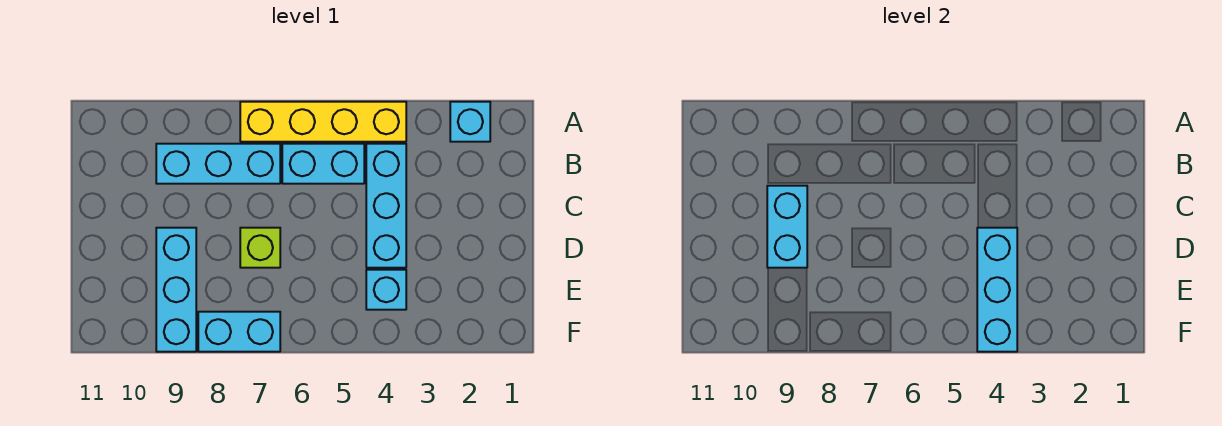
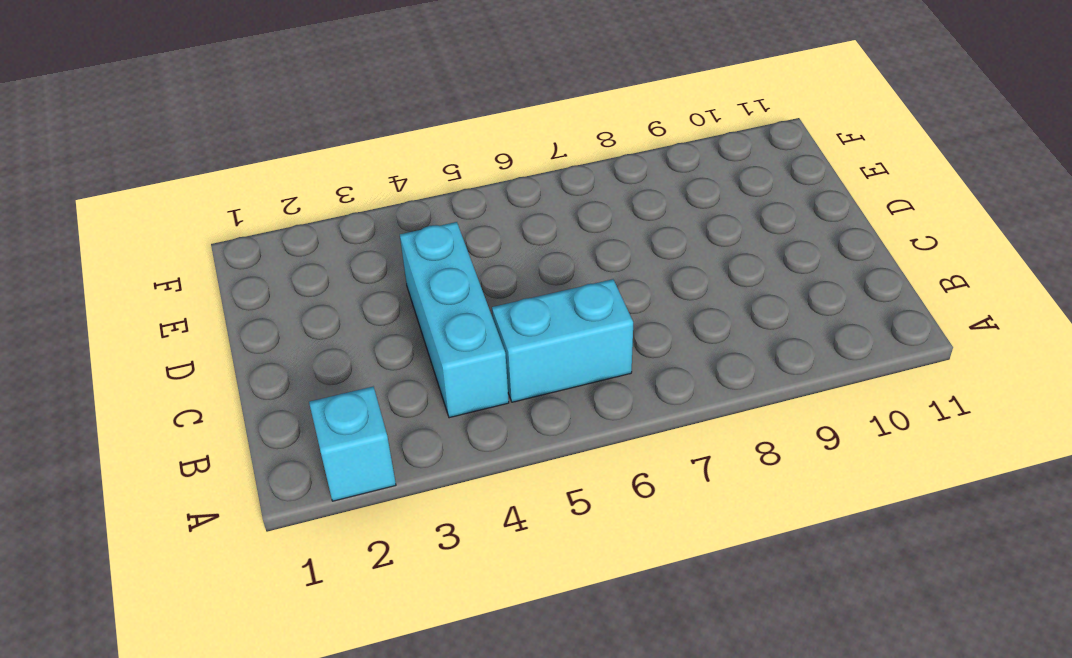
none -> yellow 1x4 brick [240,102,406,142]
none -> cyan 1x3 brick [156,144,280,184]

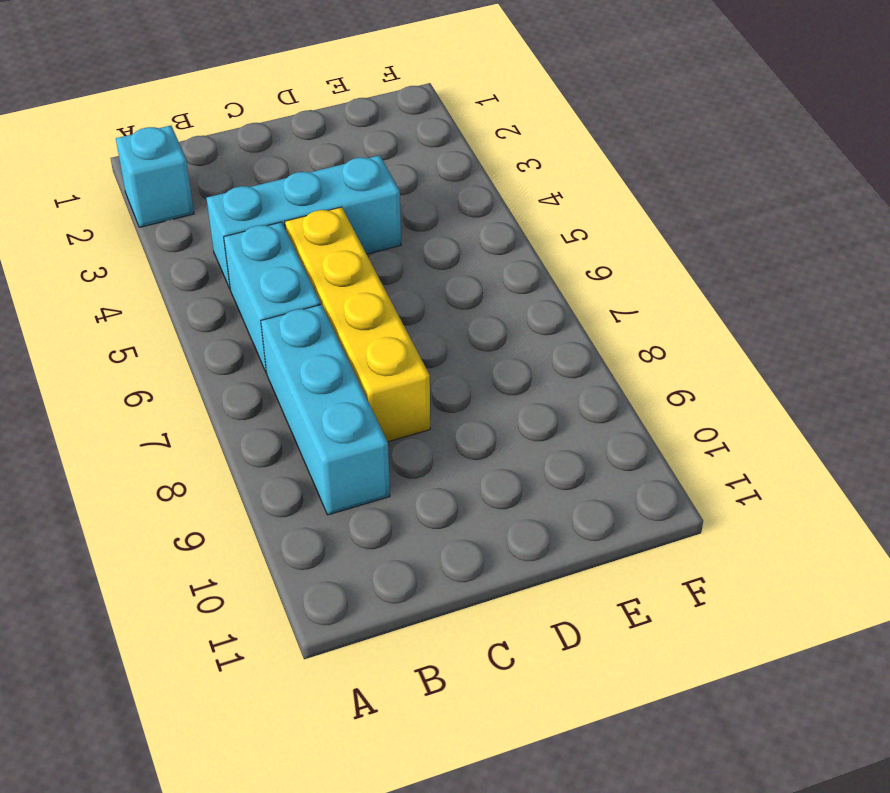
yellow 1x4 brick [285,207,430,442] -> yellow 1x4 brick moved to [240,102,406,142]
none -> lime 1x1 brick [240,228,280,268]
none -> cyan 1x3 brick [156,228,196,352]

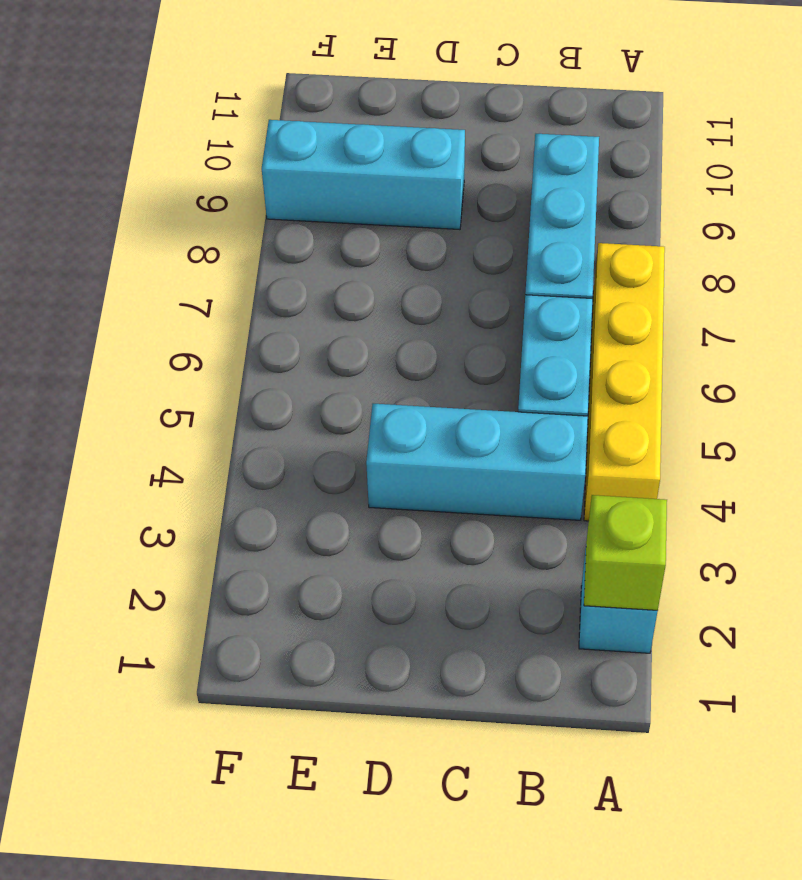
lime 1x1 brick [584,495,667,610] -> lime 1x1 brick moved to [240,228,280,268]
none -> cyan 1x1 brick [366,270,406,310]
none -> cyan 1x2 brick [198,312,280,352]

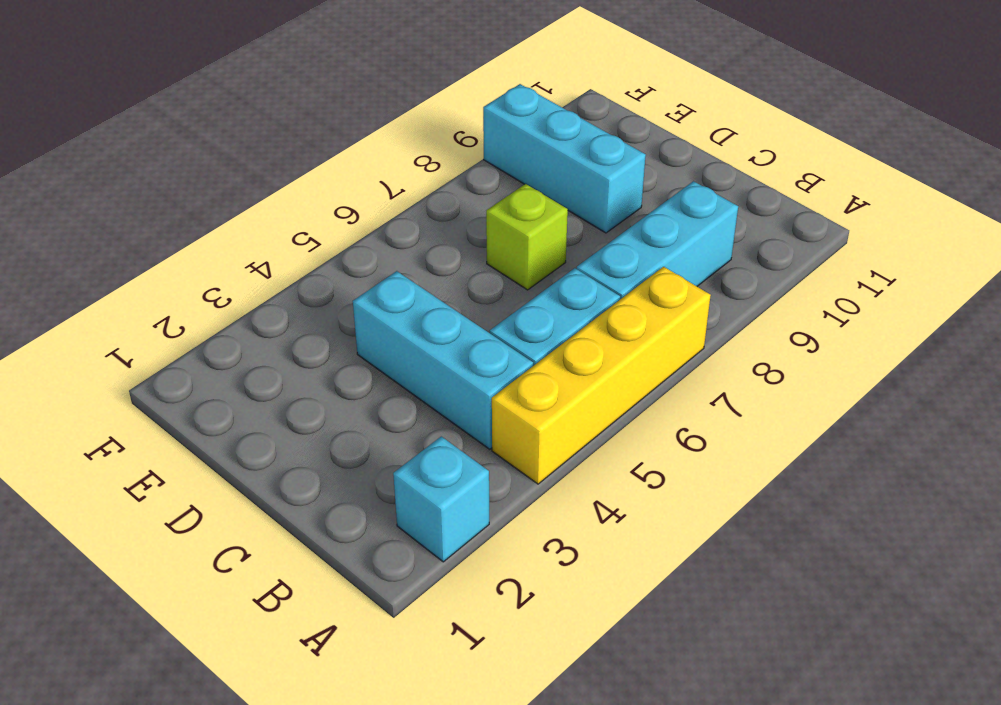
none -> cyan 1x1 brick [366,270,406,310]
none -> cyan 1x2 brick [198,312,280,352]

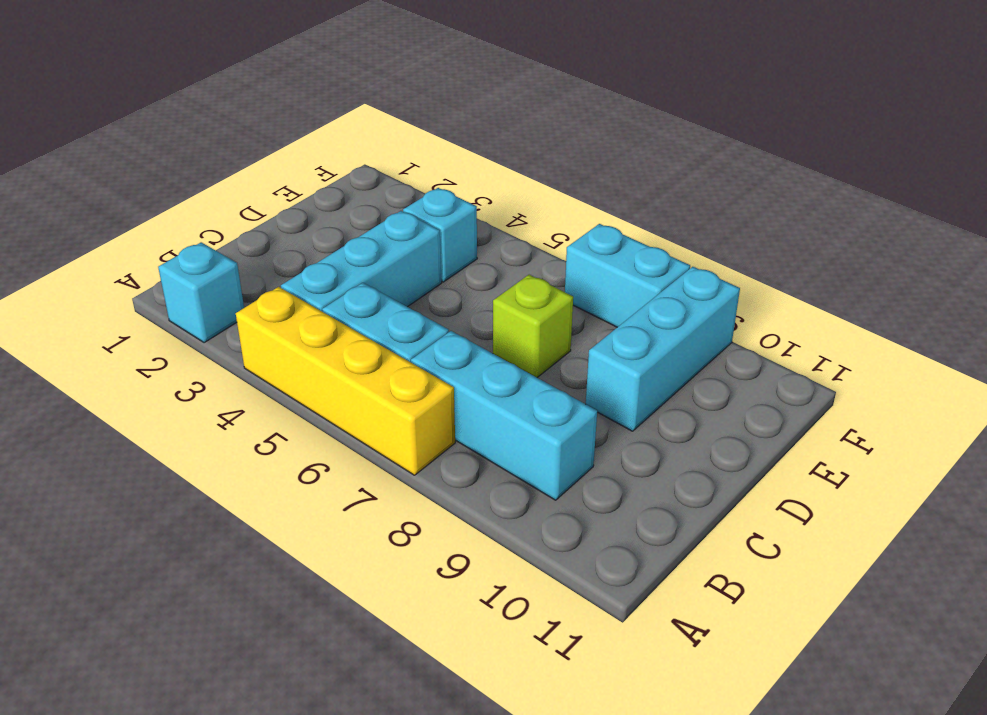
none -> cyan 1x2 brick [767,186,807,268]
none -> cyan 1x3 brick [977,228,1017,352]

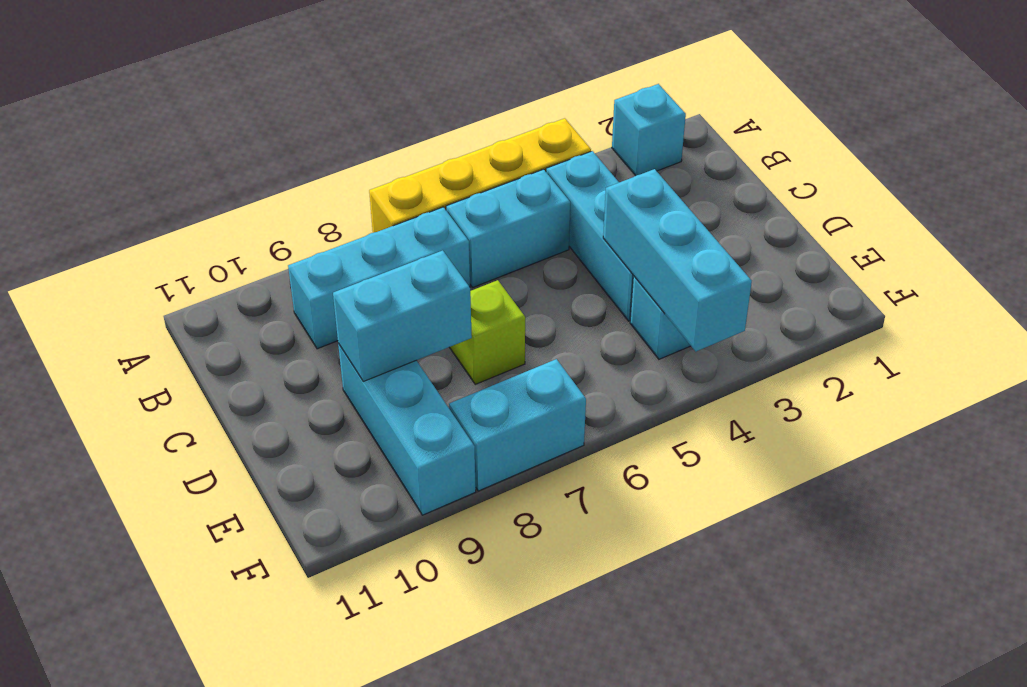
cyan 1x2 brick [333,250,472,381] -> cyan 1x2 brick turned to [767,186,807,268]

